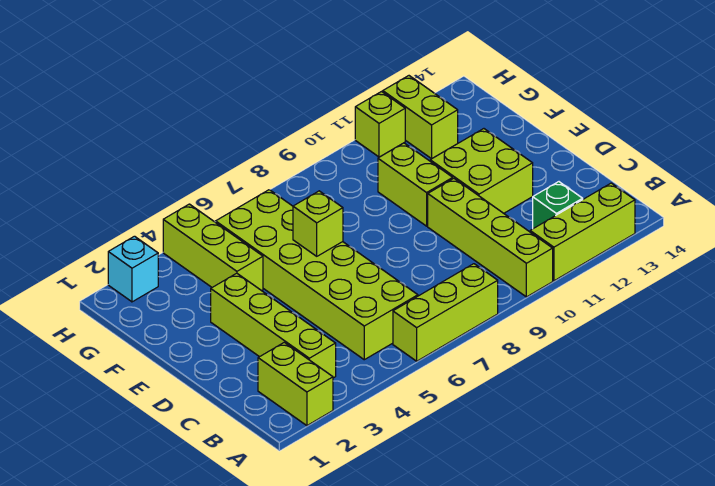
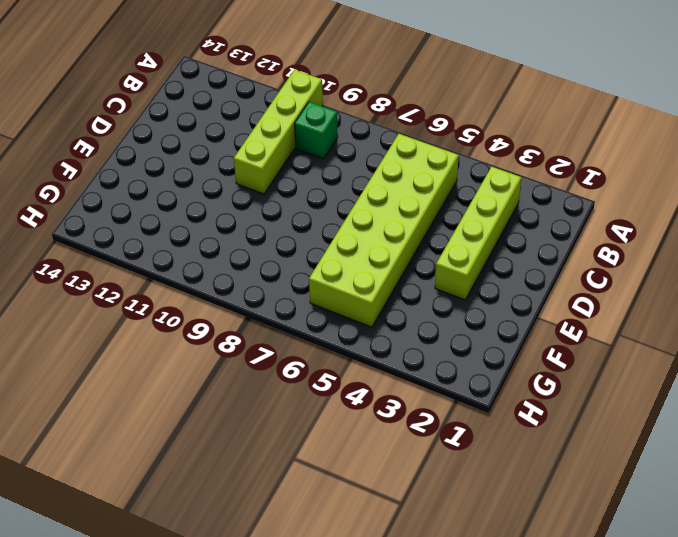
green 1x1 brick [295,102,338,159] -> green 1x1 brick moved to [533,182,583,229]
none -> lime 1x2 brick [258,342,333,426]
none -> lime 1x3 brick [393,264,498,361]
none -> lime 1x3 brick [530,183,635,281]

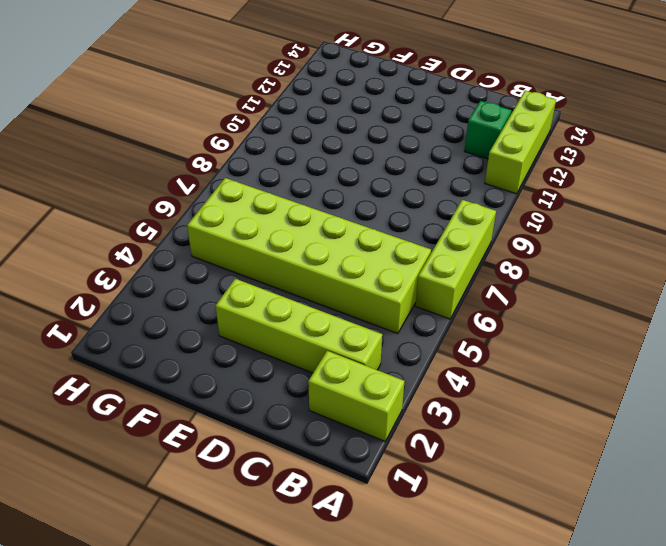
none -> lime 1x4 brick [428,178,553,297]
none -> lime 2x2 brick [430,129,533,213]
none -> lime 1x2 brick [378,143,453,226]

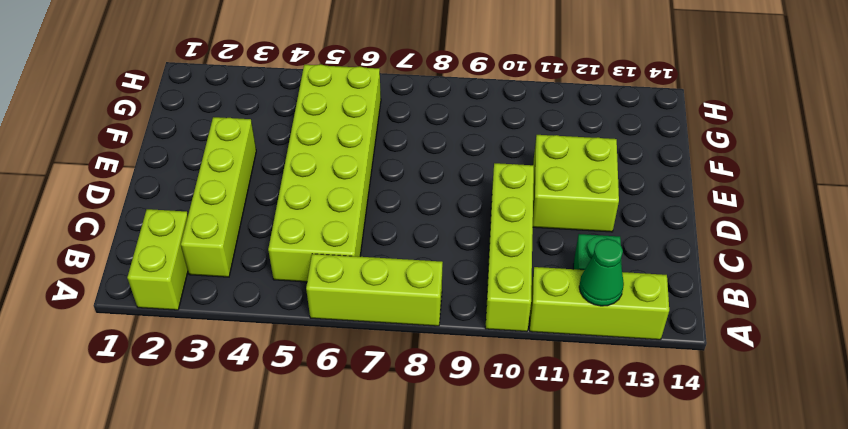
green 1x1 cone [579,239,624,306] -> none
none -> lime 1x2 brick [378,143,453,226]
none -> lime 1x3 brick [163,204,263,291]
none -> lime 1x2 brick [383,76,458,159]

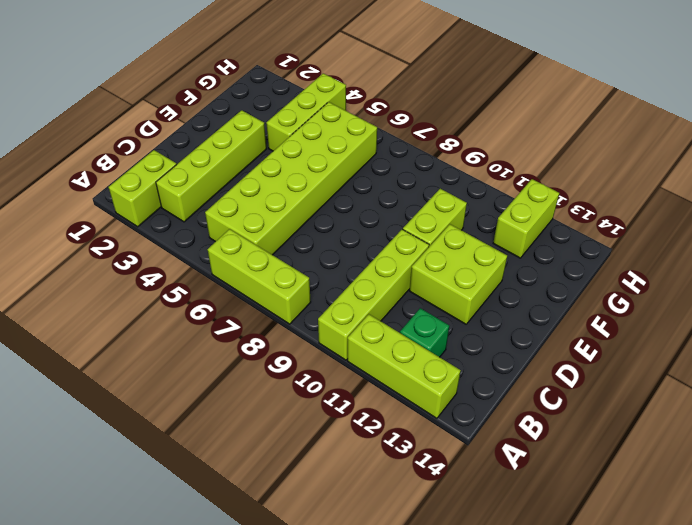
none -> cyan 1x1 brick [108,236,158,302]
none -> lime 1x1 brick [355,92,405,157]
none -> lime 1x1 brick [293,191,343,256]

